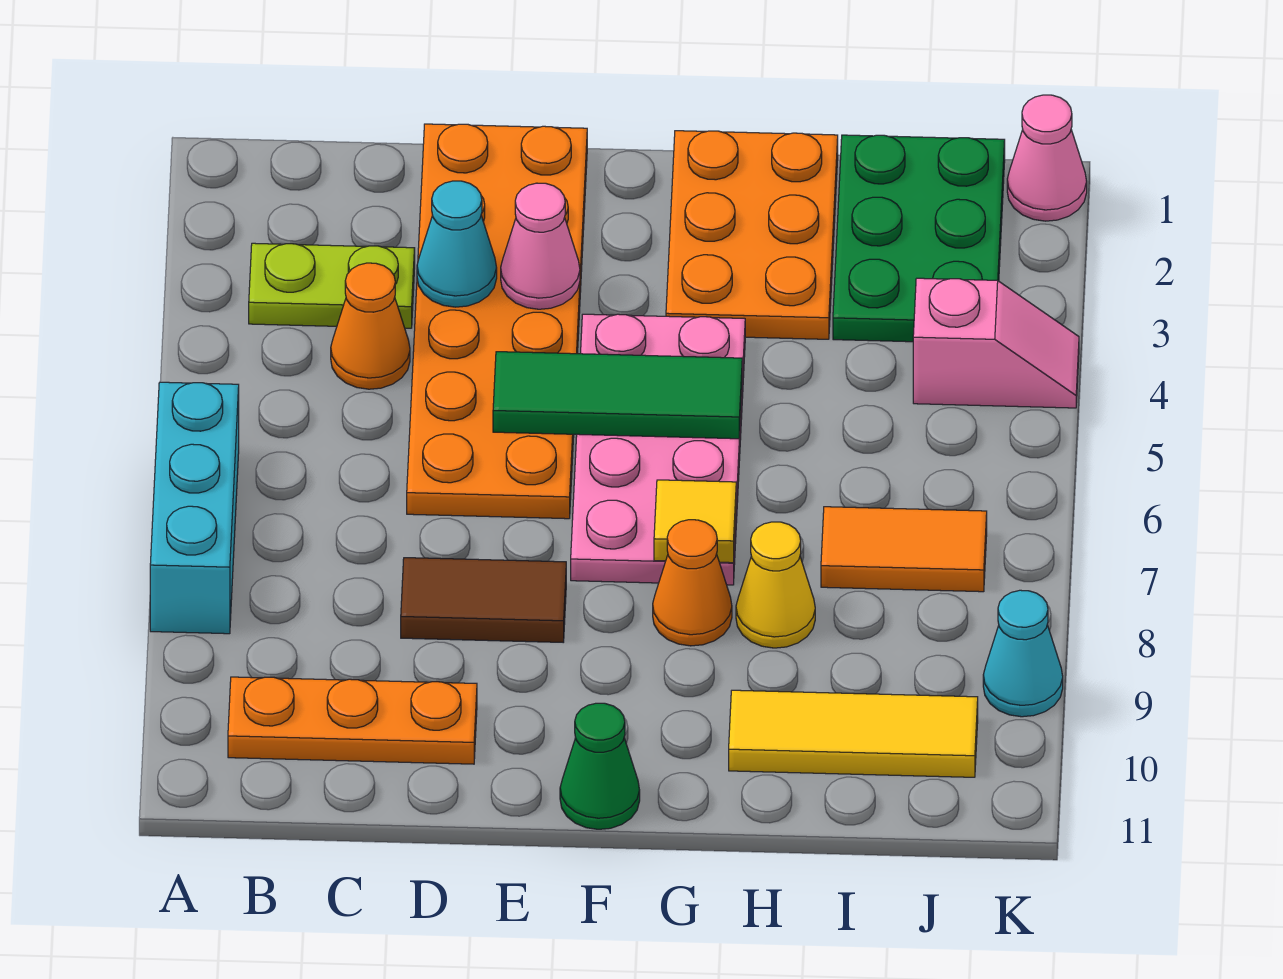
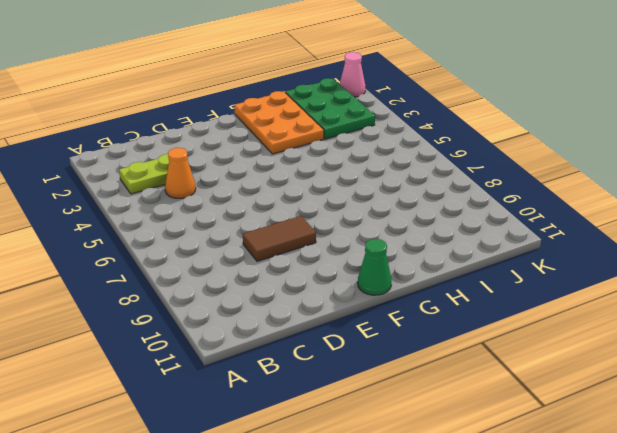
none -> cyan 1x3 brick [150,382,239,634]
none -> orange 1x3 plate [228,677,477,764]
none -> orange 2x6 plate [407,124,587,519]

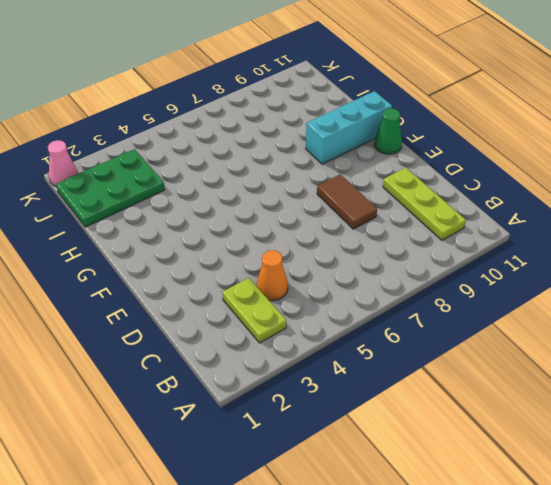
lime 1x3 plate [383,168,466,240] -> orange 1x3 plate [228,677,477,764]
cyan 1x3 brick [306,91,392,164] -> cyan 1x3 brick moved to [150,382,239,634]
none -> orange 2x6 plate [407,124,587,519]
none -> pink 2x4 plate [571,314,745,585]
none -> orange 2x3 plate [666,131,838,339]

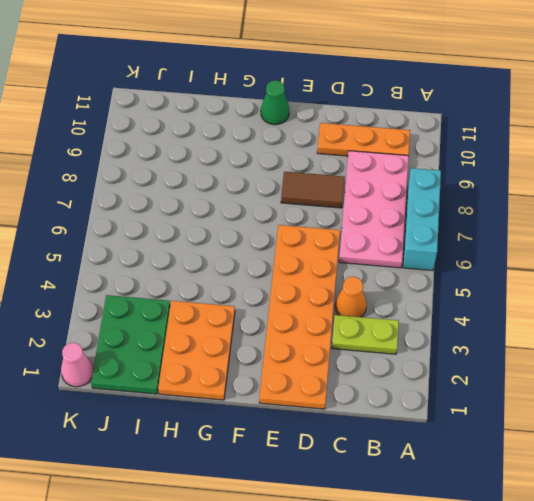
pink 2x4 plate [339,151,409,268] -> pink 2x4 plate moved to [571,314,745,585]
none -> orange 1x1 cone [653,520,732,646]
none -> yellow 1x1 cone [736,522,815,648]
none -> yellow 1x3 tile [729,690,978,777]

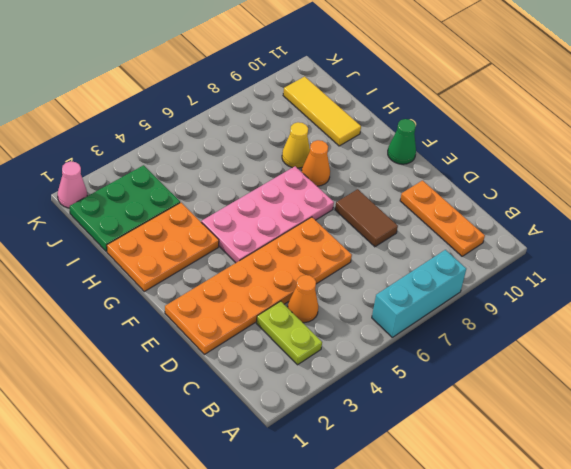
none -> orange 1x2 tile [821,507,987,592]
none -> pink 1x2 slope [913,278,1079,408]
none -> cyan 1x1 cone [983,590,1063,717]

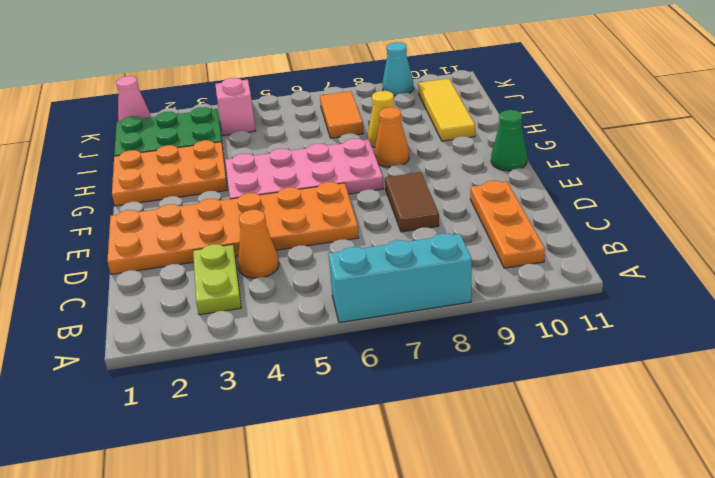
none -> cyan 1x1 cone [417,181,497,307]
none -> pink 1x1 cone [501,183,580,309]
none -> green 1x3 tile [493,352,742,439]

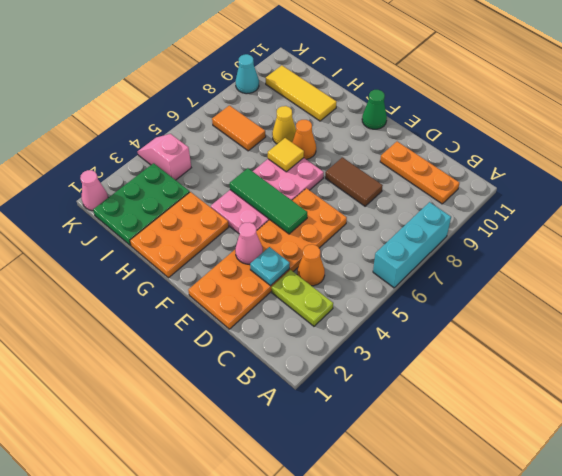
cyan 1x1 plate [250,247,290,286] -> cyan 1x1 cone [417,181,497,307]

